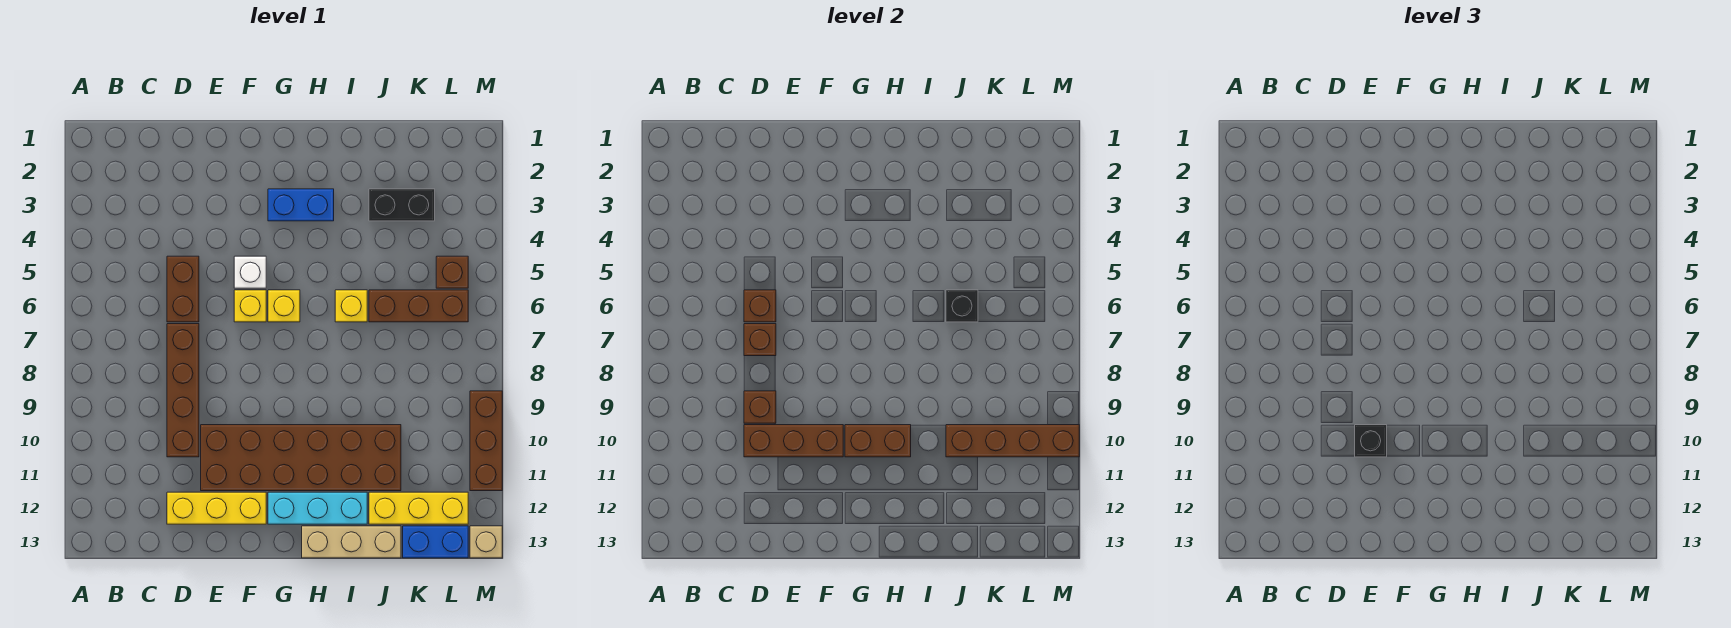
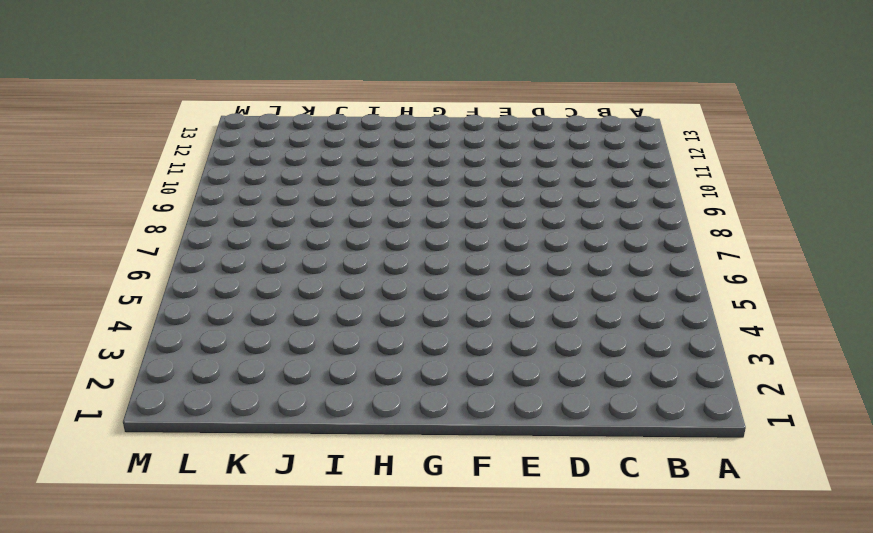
none -> brown 1x2 brick [167,256,199,322]
none -> brown 1x4 brick [167,324,199,457]
none -> yellow 1x3 brick [167,492,266,524]

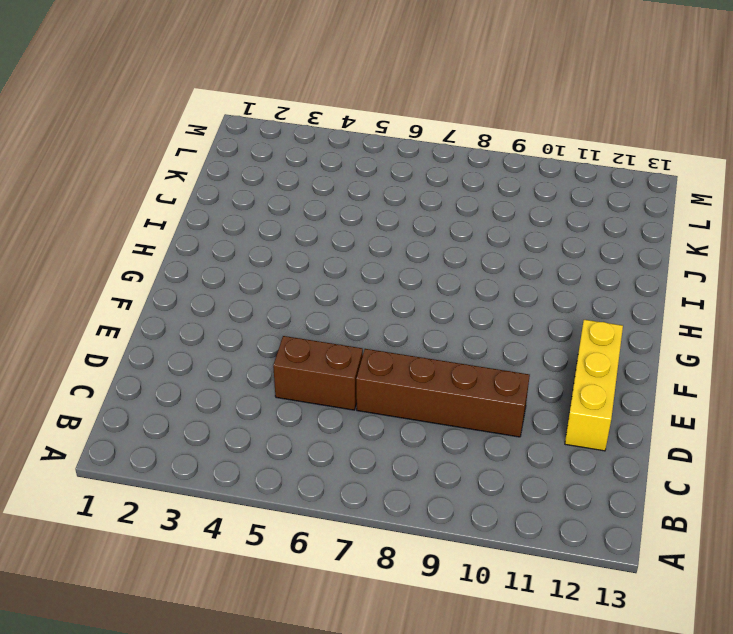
none -> brown 2x6 brick [201,425,401,491]
none -> white 1x1 brick [234,256,266,288]
none -> yellow 1x1 brick [234,290,266,322]

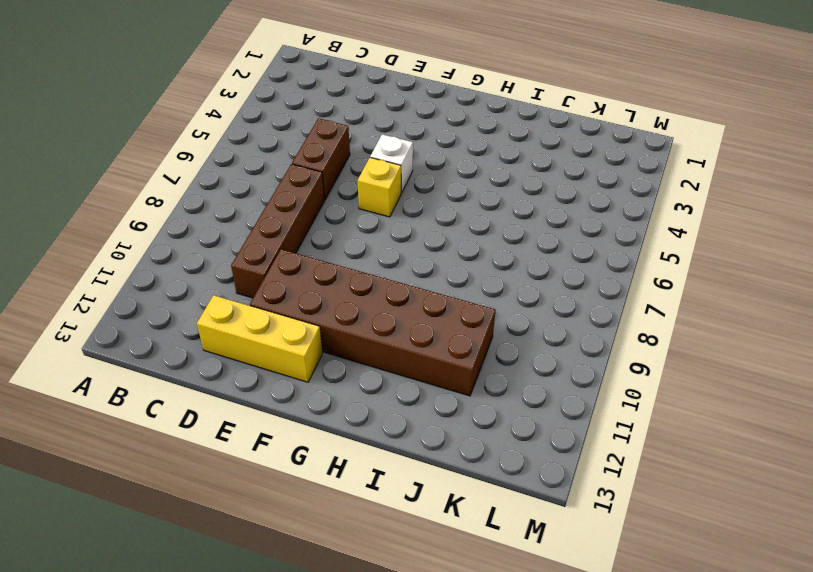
none -> blue 1x2 brick [268,189,334,221]
none -> yellow 1x1 brick [268,290,300,322]
none -> cyan 1x3 brick [268,492,367,524]

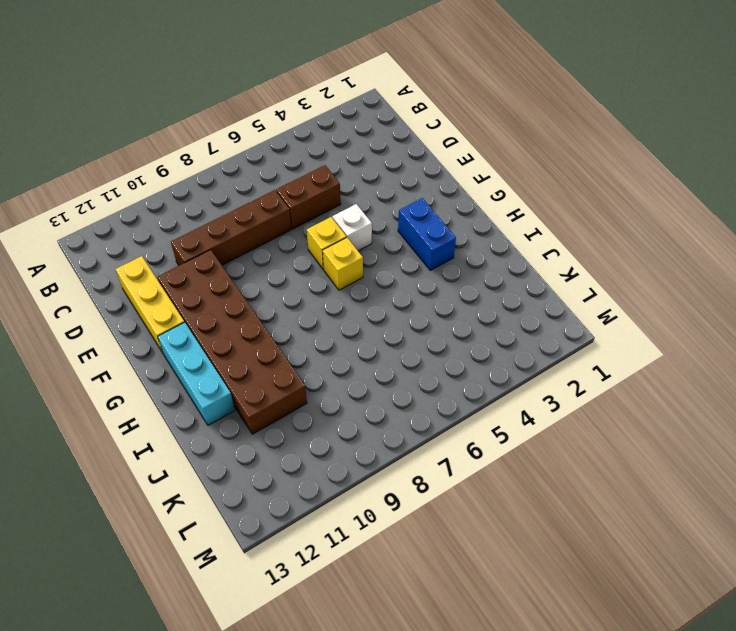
none -> tan 1x3 brick [302,526,401,558]
none -> yellow 1x1 brick [335,290,367,322]
none -> black 1x2 brick [369,189,435,221]

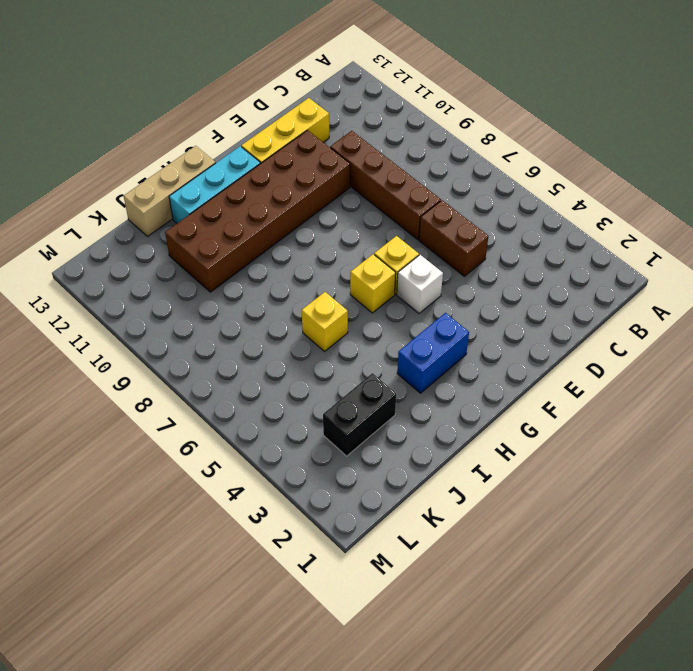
none -> brown 1x3 brick [369,290,468,322]
none -> yellow 1x3 brick [369,492,468,524]
none -> blue 1x2 brick [403,526,468,558]

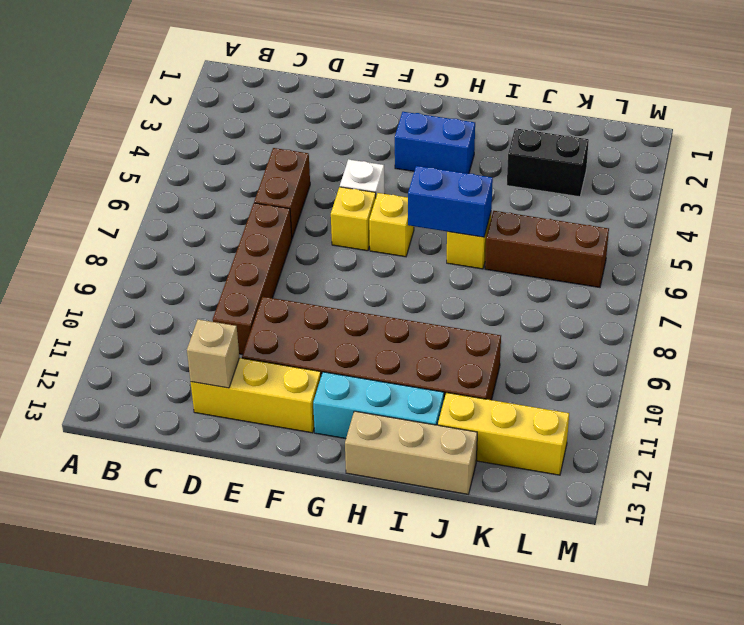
tan 1x1 brick [187,319,239,388] -> tan 1x1 brick moved to [470,526,502,558]
blue 1x2 brick [408,166,493,237] -> blue 1x2 brick moved to [403,526,468,558]
none -> brown 1x1 brick [436,256,468,288]
none -> brown 1x3 brick [470,391,502,491]
none -> brown 1x1 brick [744,290,776,322]

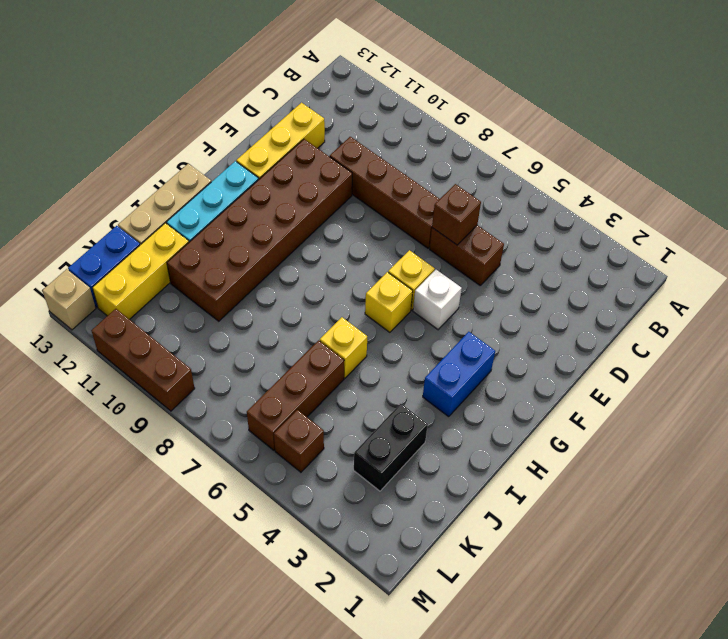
none -> brown 1x1 brick [744,324,776,356]
none -> brown 1x1 brick [744,391,776,423]
none -> brown 1x3 brick [744,425,843,457]

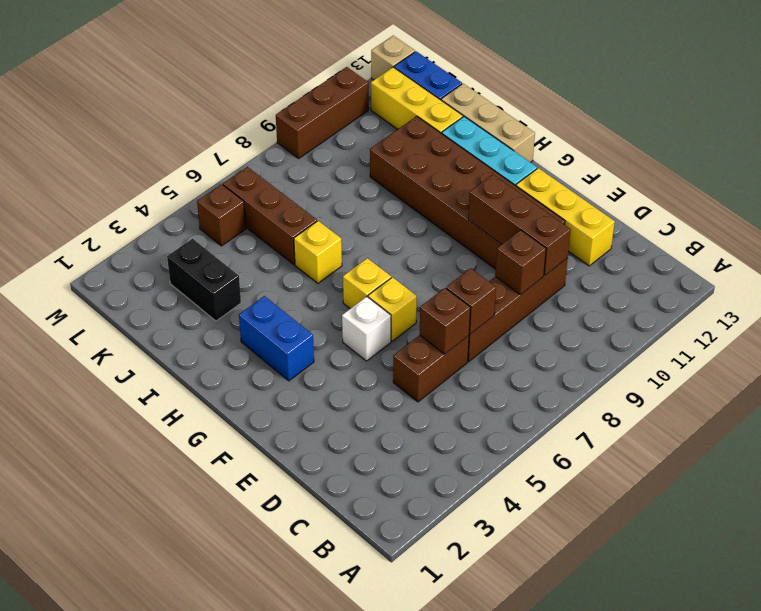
none -> brown 1x2 brick [845,425,911,457]
none -> black 1x1 brick [946,290,978,322]
none -> brown 1x4 brick [946,425,1079,457]

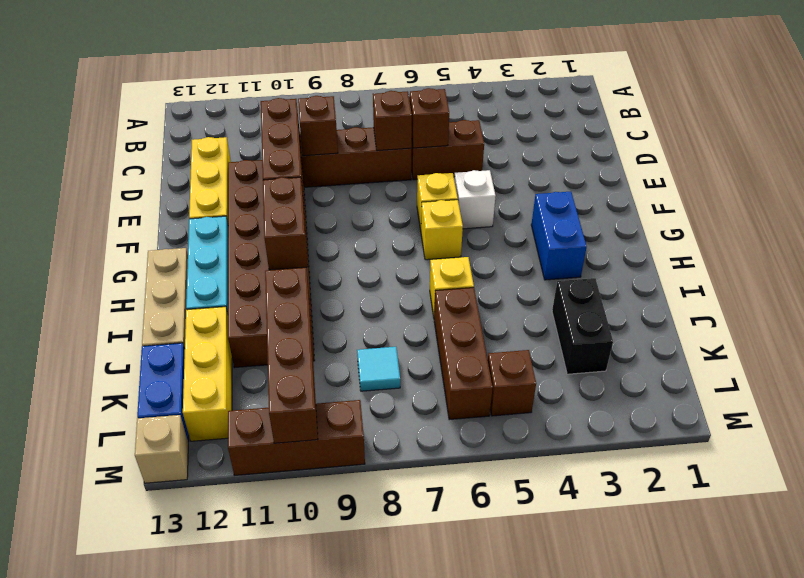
cyan 1x1 tile [357,347,400,391] -> none
none -> black 1x1 brick [946,290,978,322]
none -> black 1x1 brick [1355,425,1387,457]

